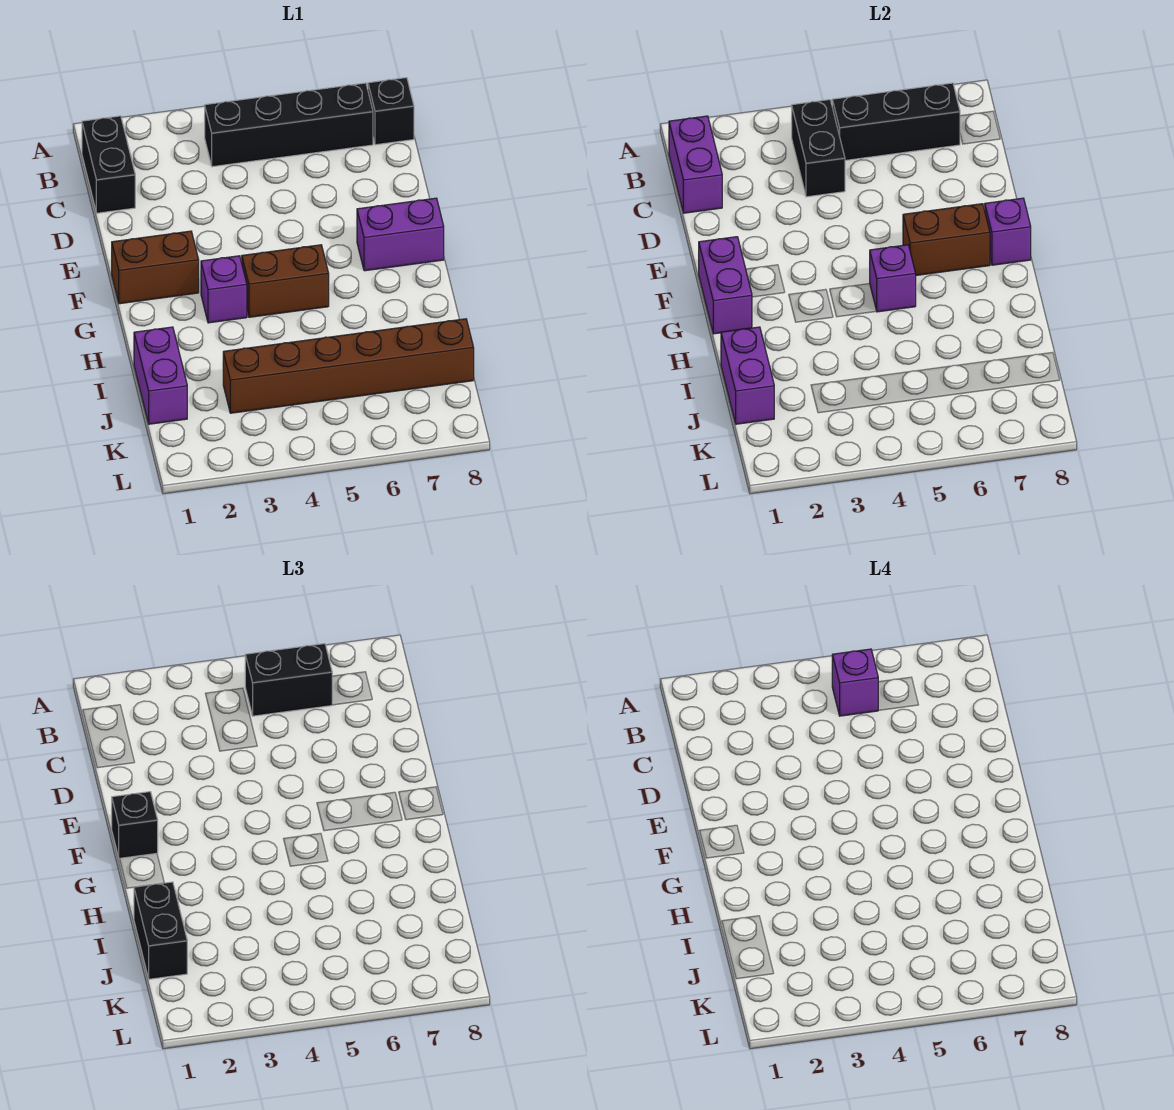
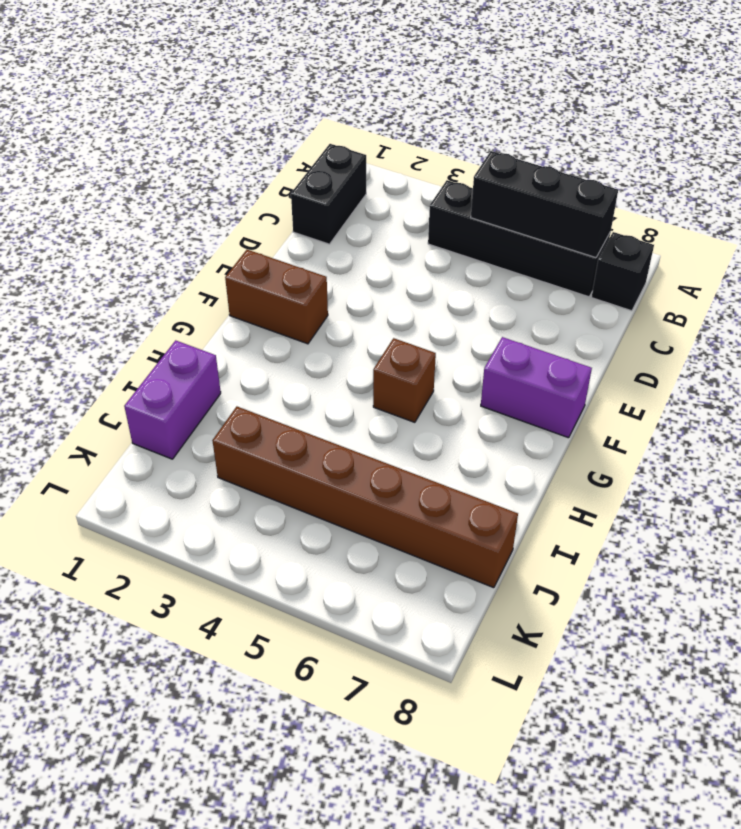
brown 1x1 brick [373,338,436,422] -> brown 1x2 brick [242,245,329,317]
none -> purple 1x1 brick [201,256,247,323]
none -> purple 1x2 brick [669,116,722,213]
none -> black 1x2 brick [792,100,845,197]

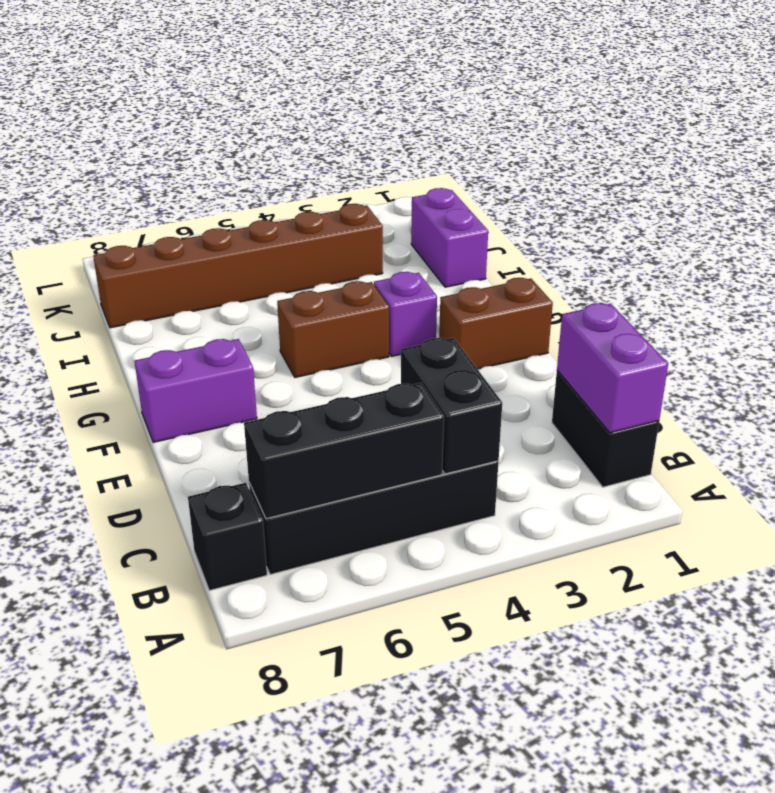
none -> purple 1x2 brick [699,237,752,334]
none -> brown 1x2 brick [903,204,990,275]
none -> purple 1x1 brick [985,198,1031,265]

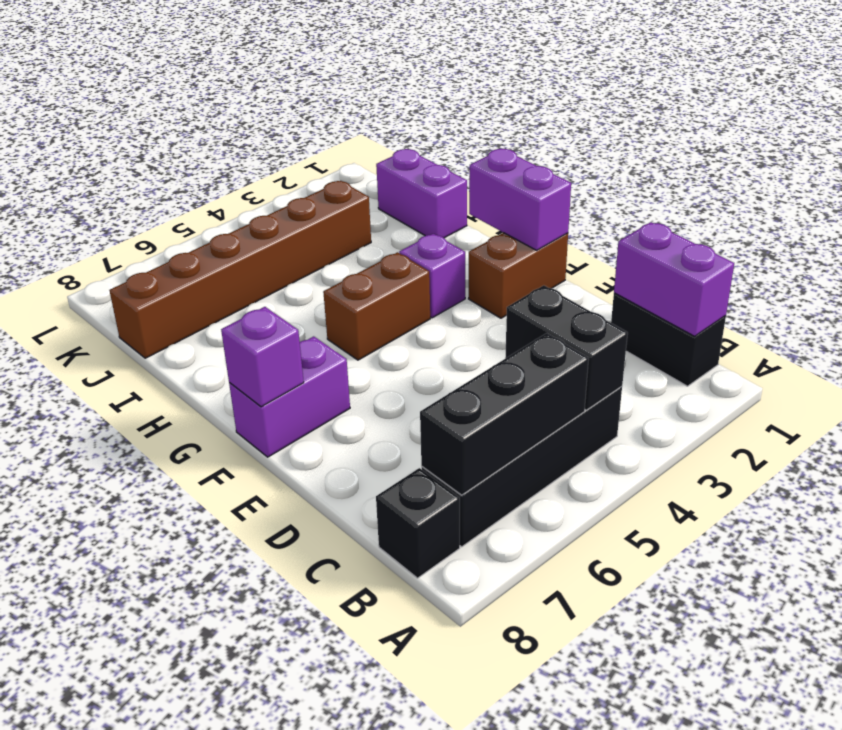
none -> brown 1x2 brick [903,204,990,275]
none -> purple 1x1 brick [870,245,916,312]
none -> purple 1x2 brick [721,327,774,424]

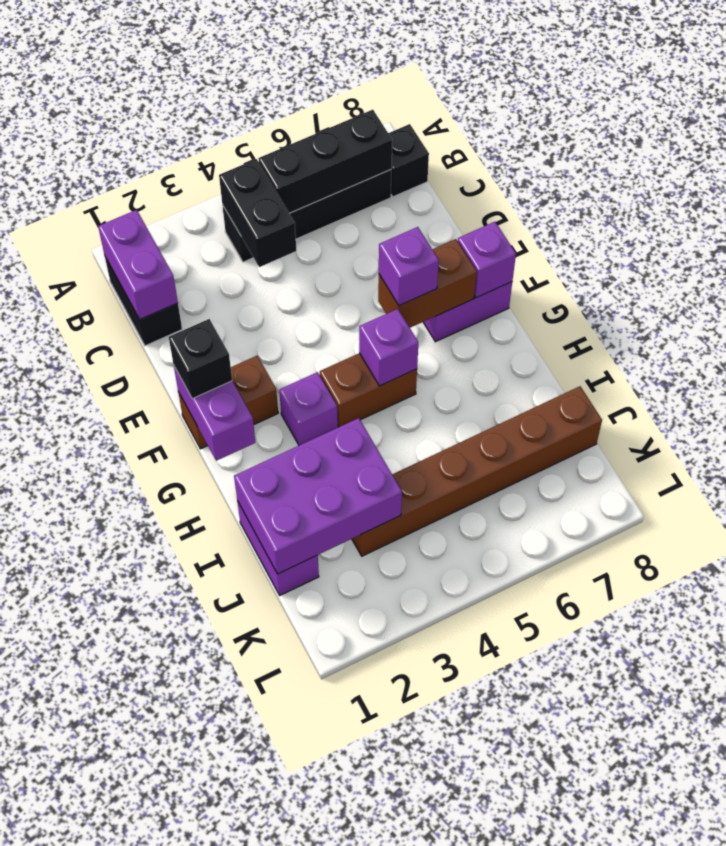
purple 1x1 brick [379,227,439,306] -> purple 1x1 brick moved to [832,649,878,716]
purple 2x3 brick [234,418,402,574] -> purple 1x2 brick [721,327,774,424]
none -> black 1x2 brick [245,644,332,716]
none -> black 1x2 brick [134,882,187,979]

